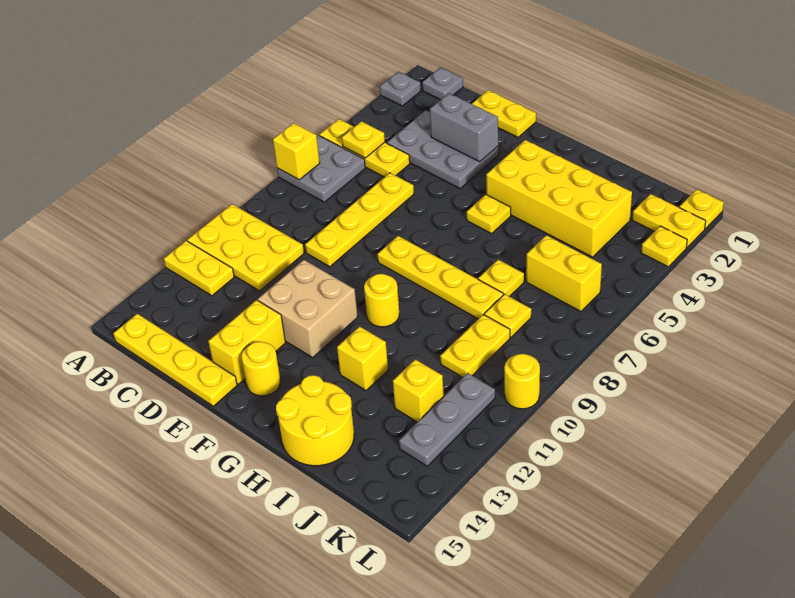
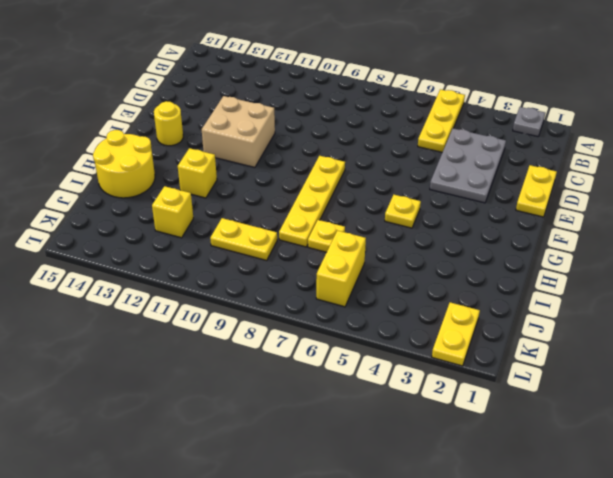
none -> grey 2x2 plate [277,135,365,202]
none -> yellow 2x3 plate [187,204,304,291]
none -> yellow 1x2 plate [164,241,234,296]
none -> grey 1x1 plate [422,67,463,100]

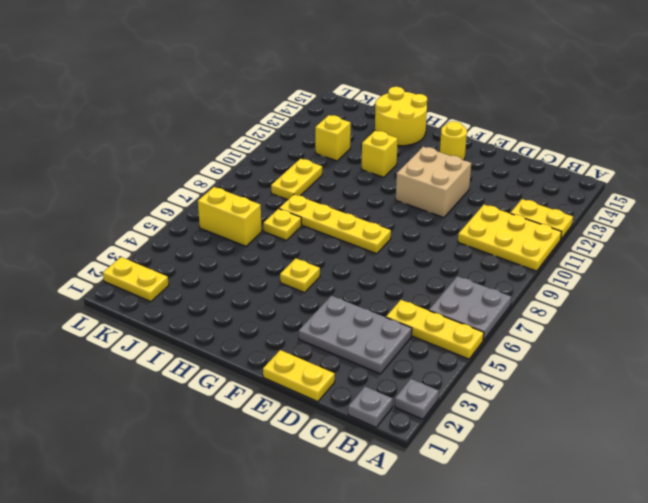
none -> yellow 1x4 plate [113,314,237,406]
none -> yellow 1x4 plate [305,173,414,267]
none -> yellow 1x2 brick [208,300,285,384]
none -> yellow 2x4 brick [486,140,632,257]

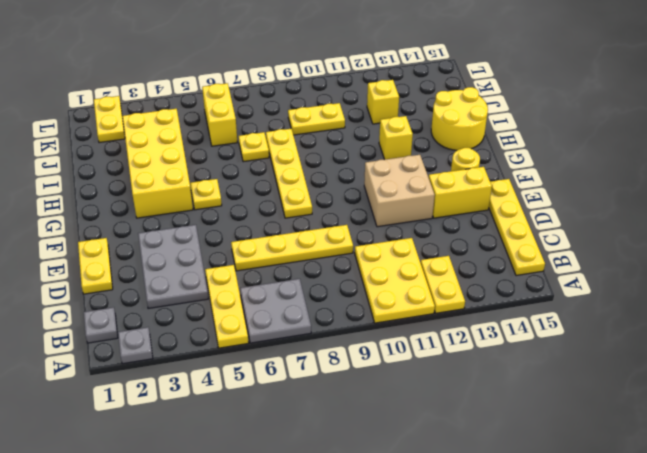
none -> yellow 1x1 round brick [364,274,399,327]
none -> yellow 1x1 plate [484,294,531,337]
none -> grey 1x3 plate [399,373,495,466]
none -> yellow 1x1 plate [679,189,724,229]

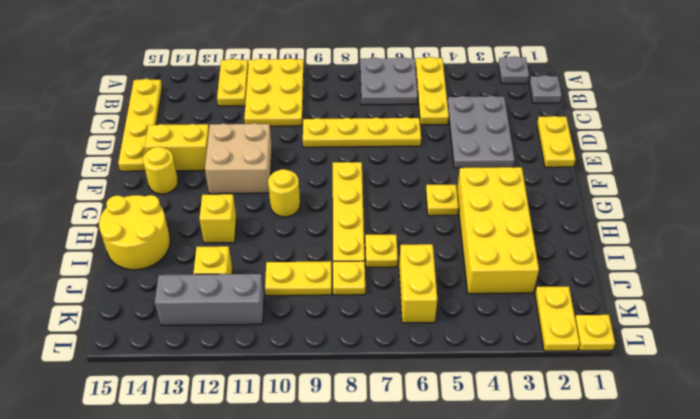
grey 1x3 brick [155,274,264,325] -> grey 1x3 plate [399,373,495,466]
none -> yellow 1x1 plate [641,226,687,267]
none -> yellow 1x1 round brick [504,354,540,409]
none -> yellow 1x1 brick [273,123,320,180]
none -> yellow 1x1 plate [342,121,385,158]

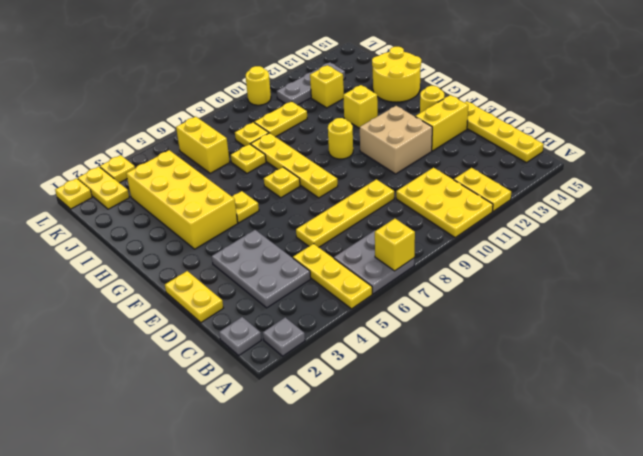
yellow 1x1 plate [264,167,300,198] -> yellow 1x1 plate moved to [342,121,385,158]
none -> grey 1x2 brick [430,93,498,162]

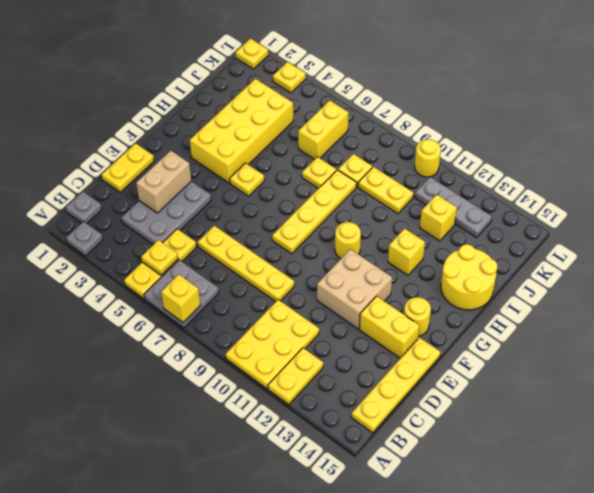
tan 1x2 brick [136,151,191,213] -> grey 1x2 brick [430,93,498,162]
none -> yellow 1x2 plate [632,194,706,247]

